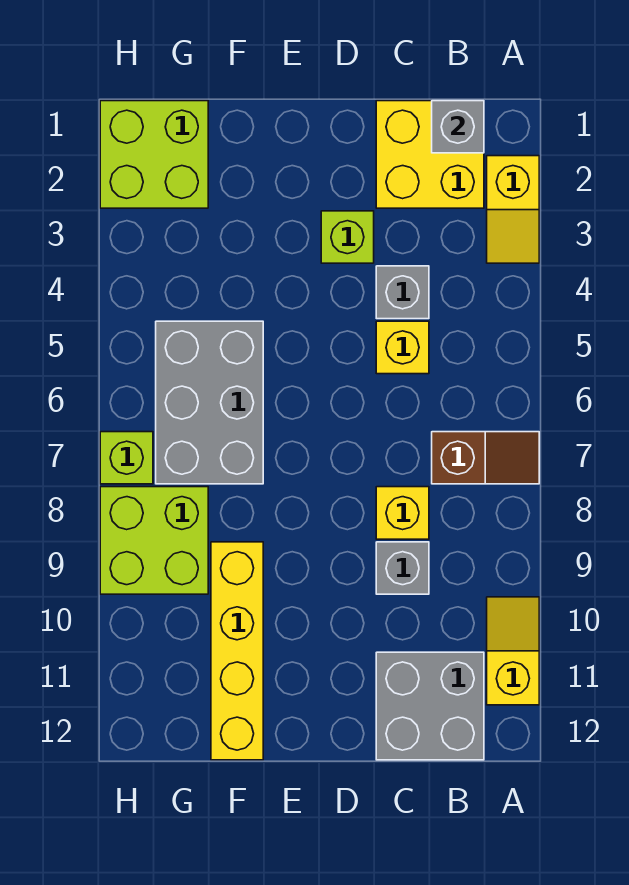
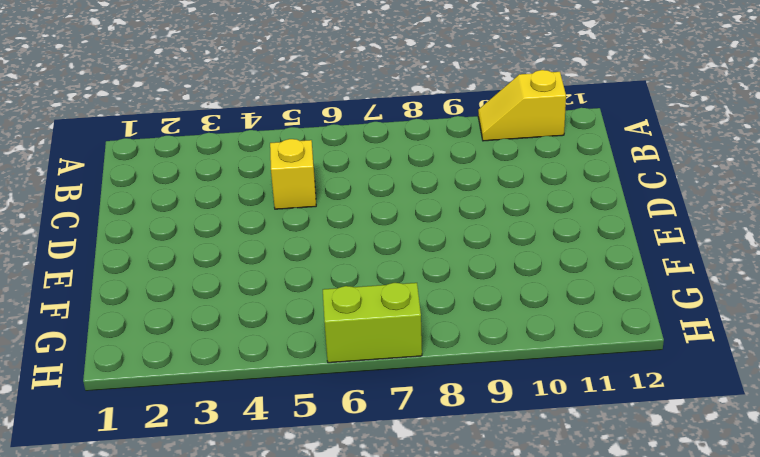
lime 1x2 brick [323,283,422,363] -> lime 1x1 brick [100,432,153,484]
none -> yellow 1x2 slope [487,156,539,263]
none -> brown 1x2 slope [432,432,539,484]
none -> yellow 2x2 brick [376,101,484,208]

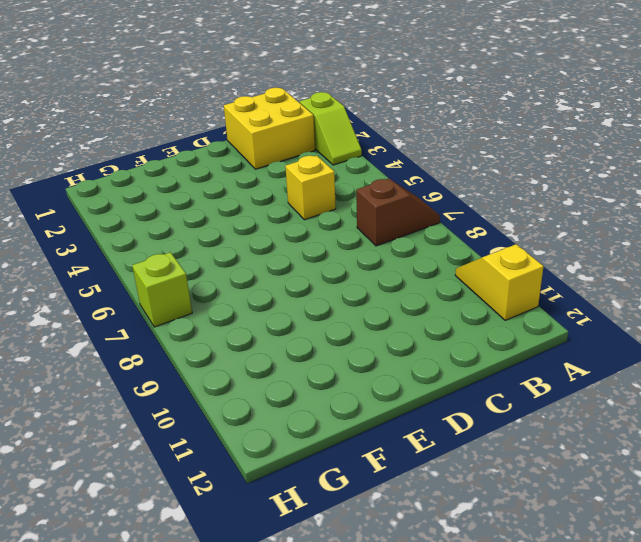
lime 1x2 slope [299,92,362,165] -> yellow 1x2 slope [487,156,539,263]
none -> grey 2x2 brick [376,652,484,760]
none -> grey 1x1 brick [376,266,429,319]
none -> yellow 1x1 brick [376,487,429,539]

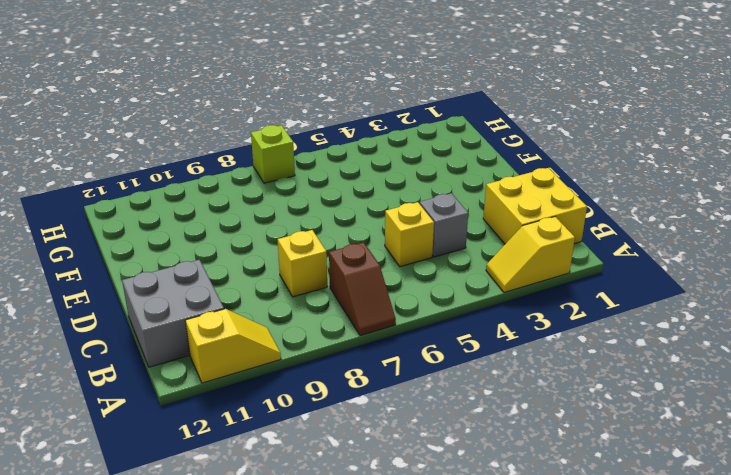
none -> grey 1x1 brick [376,542,429,594]
none -> lime 1x1 brick [321,211,374,263]
none -> grey 2x3 brick [156,321,263,484]

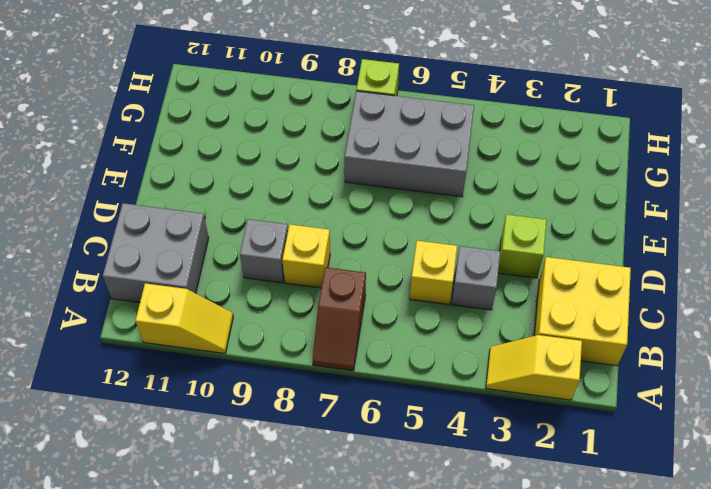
none -> yellow 1x4 brick [211,542,263,760]
none -> lime 2x2 brick [100,101,208,208]
none -> lime 2x2 brick [100,487,208,594]

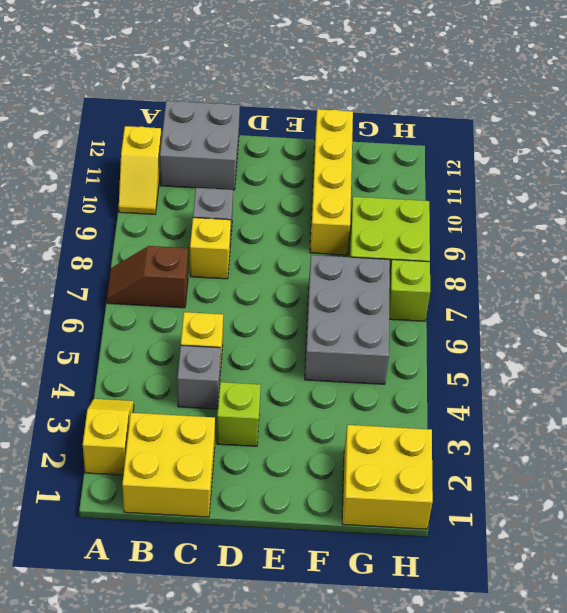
yellow 2x2 brick [342,425,433,529] -> lime 2x2 brick [100,101,208,208]
none -> grey 1x1 brick [432,101,484,153]

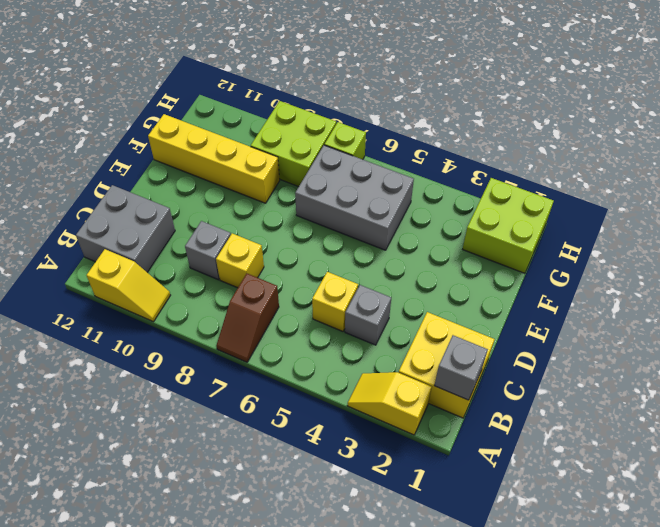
none -> lime 1x1 brick [321,211,374,263]

